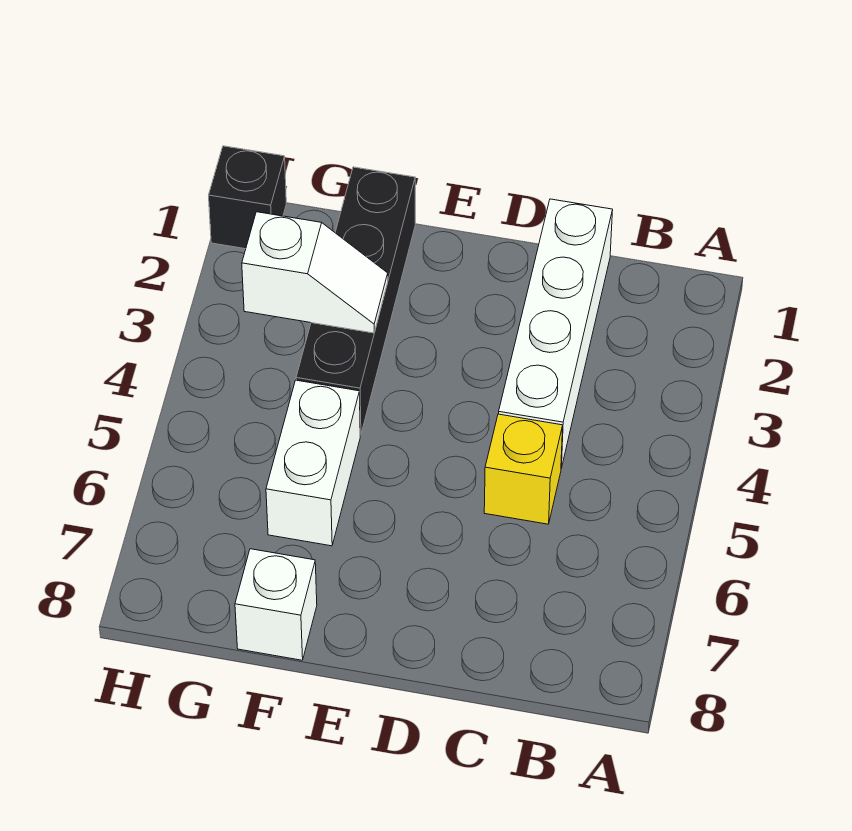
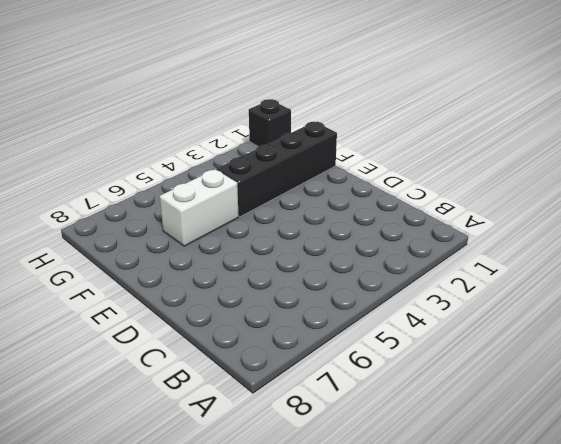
none -> white 1x4 brick [499,199,613,468]
none -> yellow 1x1 brick [484,414,563,524]

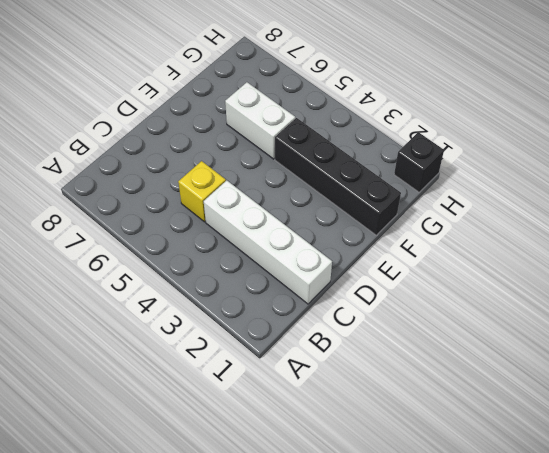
none -> white 1x1 brick [235,549,317,660]
none -> white 1x2 slope [242,212,388,333]

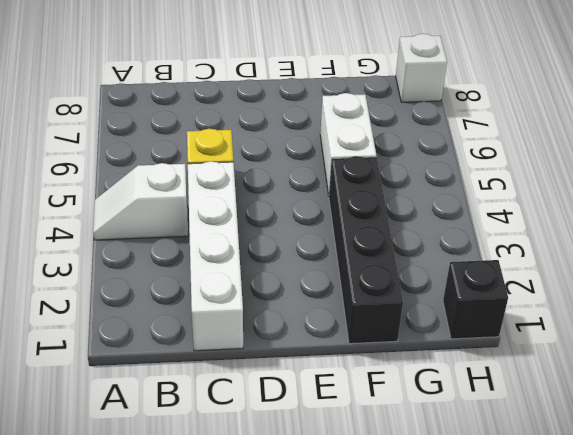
white 1x2 slope [93,163,188,240] -> white 1x2 slope moved to [242,212,388,333]
white 1x1 brick [396,34,447,102] -> white 1x1 brick moved to [235,549,317,660]

